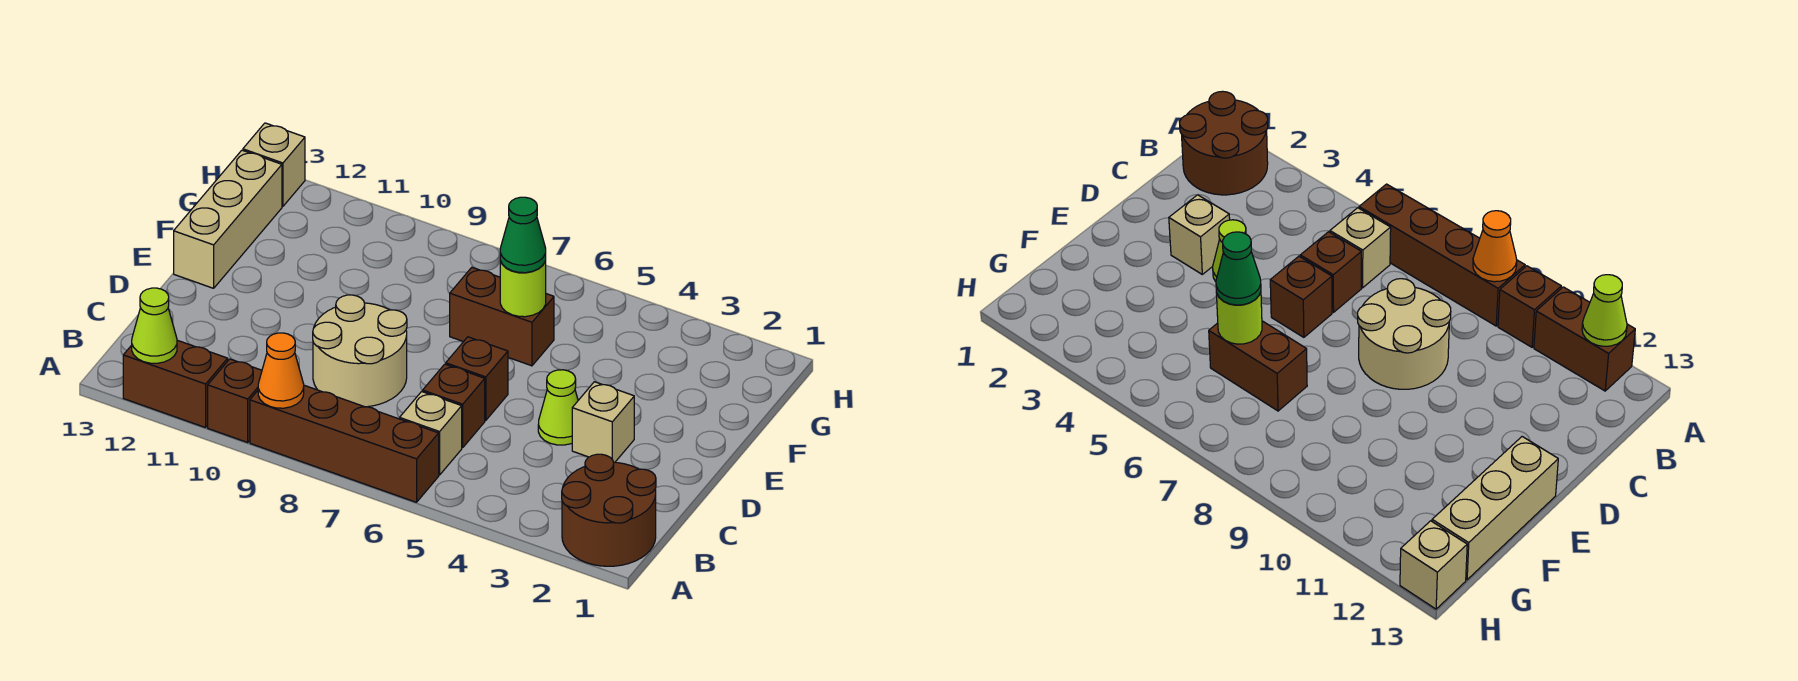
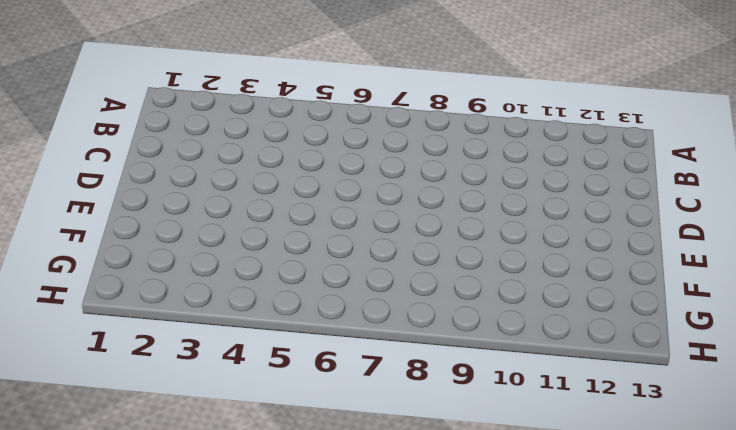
none -> brown 2x2 round brick [562,454,656,566]
none -> brown 1x4 brick [250,385,439,502]
none -> brown 1x1 brick [208,359,262,442]

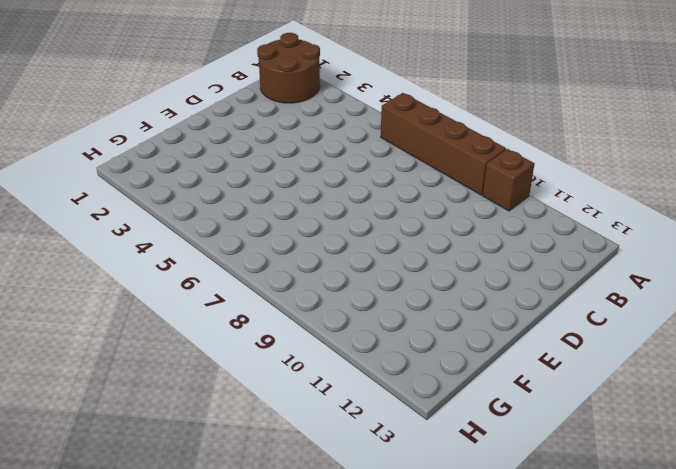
none -> brown 1x2 brick [123,340,228,428]
none -> tan 1x1 brick [400,392,462,475]
none -> brown 1x1 brick [423,364,485,448]

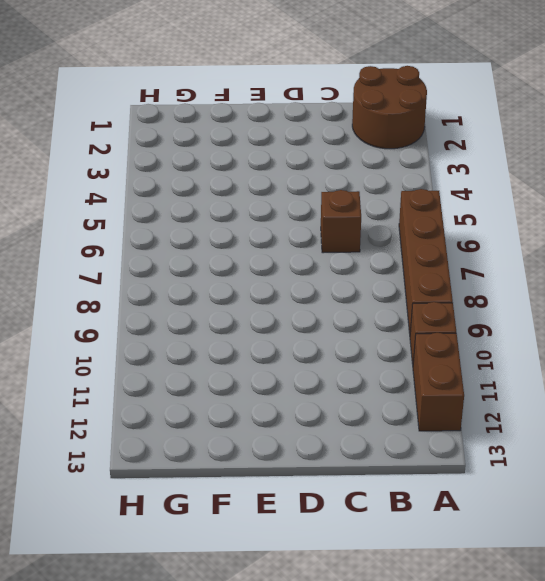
none -> tan 1x1 brick [400,392,462,475]
none -> tan 2x2 round brick [313,295,407,407]
none -> tan 1x1 brick [572,382,634,462]

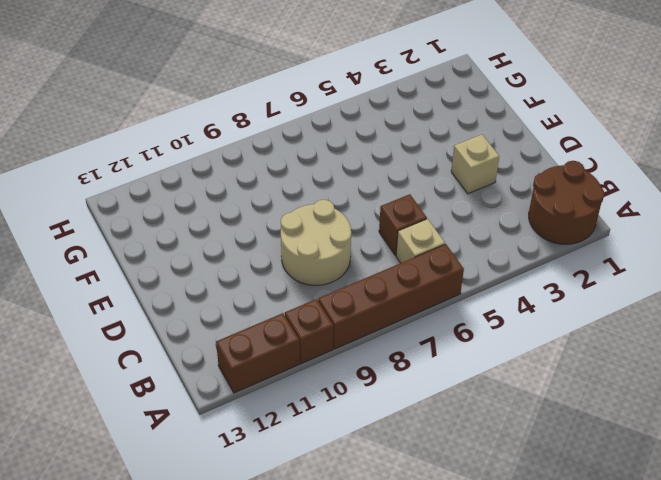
none -> lime 1x1 cone [538,370,578,445]
none -> brown 1x1 brick [446,337,508,420]
none -> tan 1x3 brick [174,150,282,288]

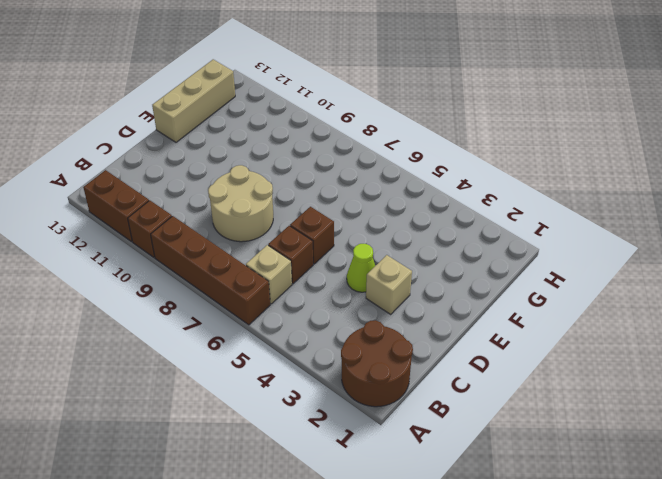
none -> brown 1x2 brick [450,267,554,366]
none -> tan 1x1 brick [243,123,305,206]
none -> orange 1x1 cone [258,333,304,408]

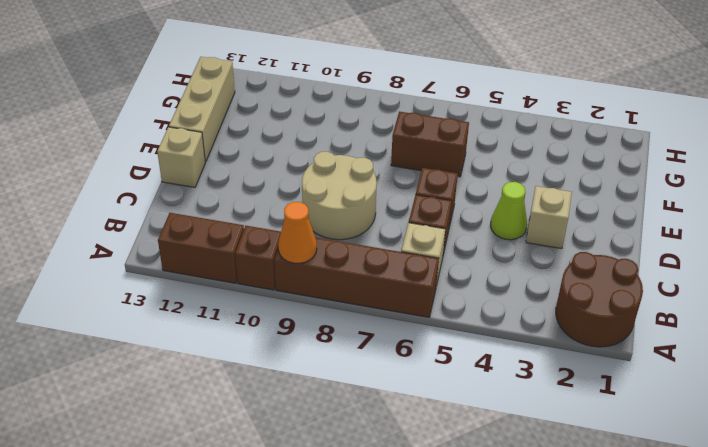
tan 1x1 brick [157,127,205,187] -> tan 1x1 brick moved to [243,123,305,206]
none -> lime 1x1 cone [132,288,177,363]
none -> lime 1x1 round brick [500,261,546,317]
none -> green 1x1 cone [500,197,546,273]

